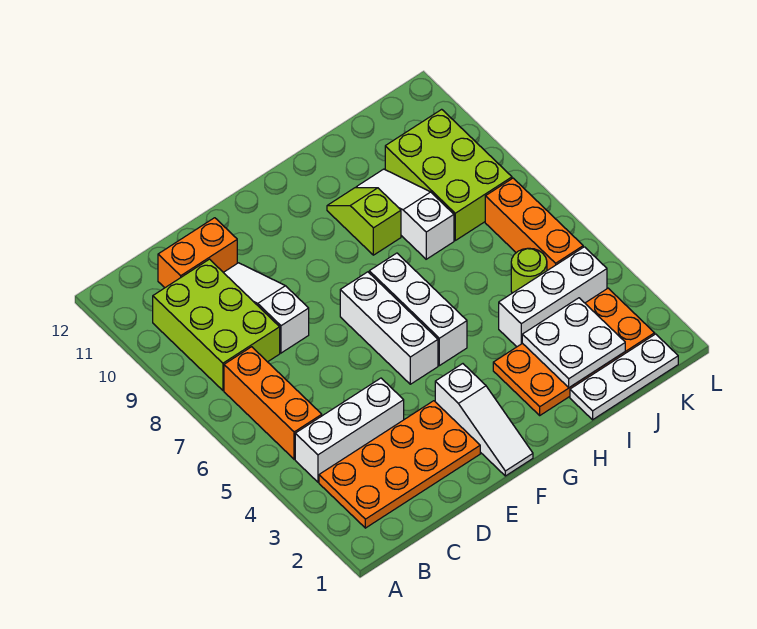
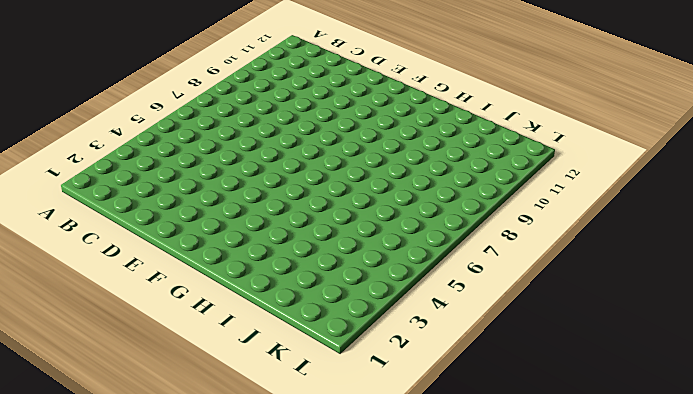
none -> orange 2x4 plate [319,401,480,528]
none -> white 1x3 brick [295,378,404,482]
none -> orange 1x3 brick [224,347,322,459]

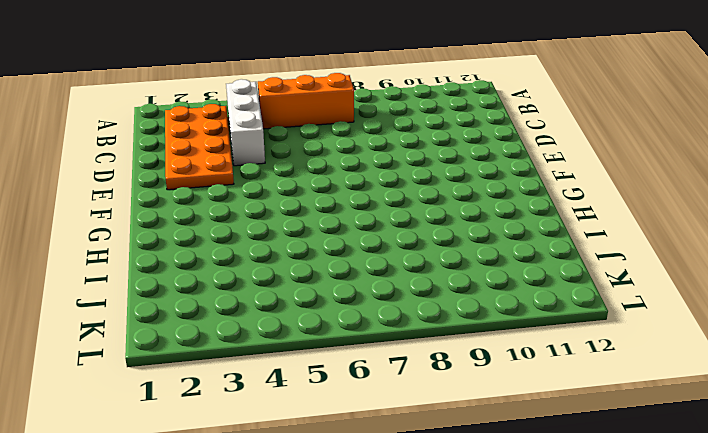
none -> lime 2x3 brick [153,259,280,390]
none -> orange 1x2 brick [158,218,237,288]
none -> white 1x3 slope [223,263,309,353]

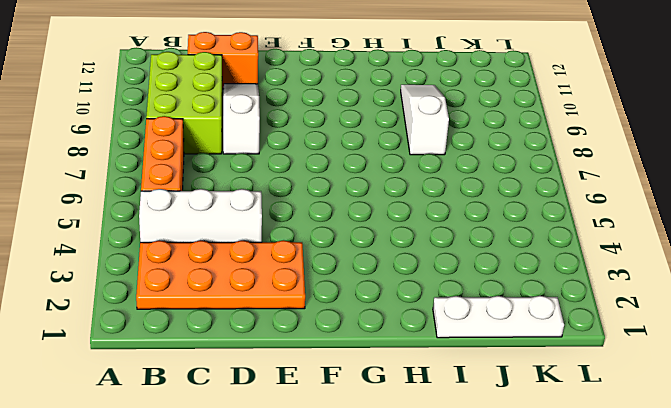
none -> white 1x3 slope [435,364,533,476]
none -> white 1x3 brick [340,272,438,384]
none -> white 1x3 brick [369,253,467,366]

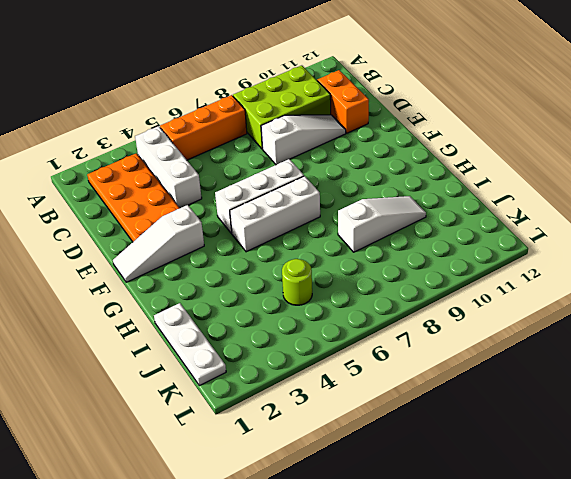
none -> orange 2x4 plate [493,288,655,415]
none -> lime 1x2 slope [327,188,401,255]
none -> white 1x3 brick [499,247,607,347]

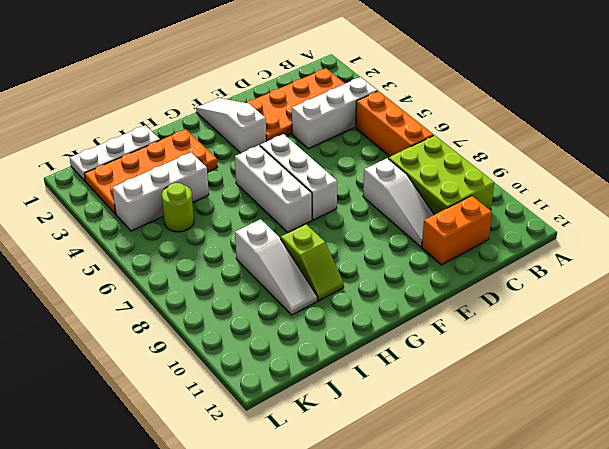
none -> lime 2x3 brick [385,109,512,240]
none -> orange 1x3 brick [485,178,583,271]
none -> white 2x2 plate [522,298,625,388]

